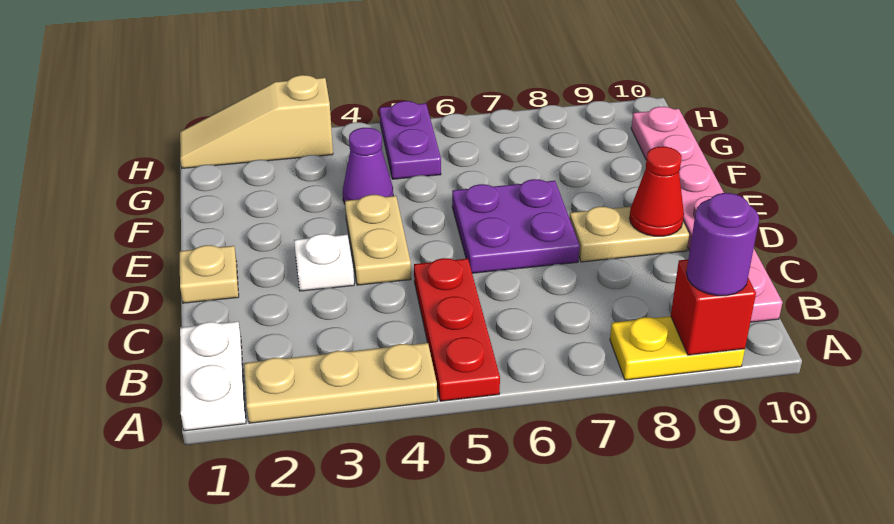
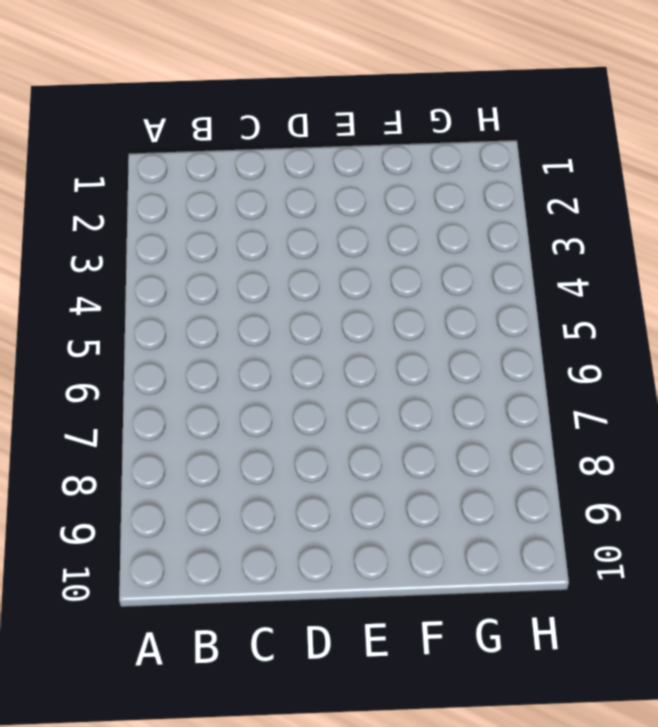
none -> white 1x2 plate [180,321,246,431]
none -> tan 1x3 plate [244,343,437,423]
none -> red 1x3 plate [414,258,500,401]

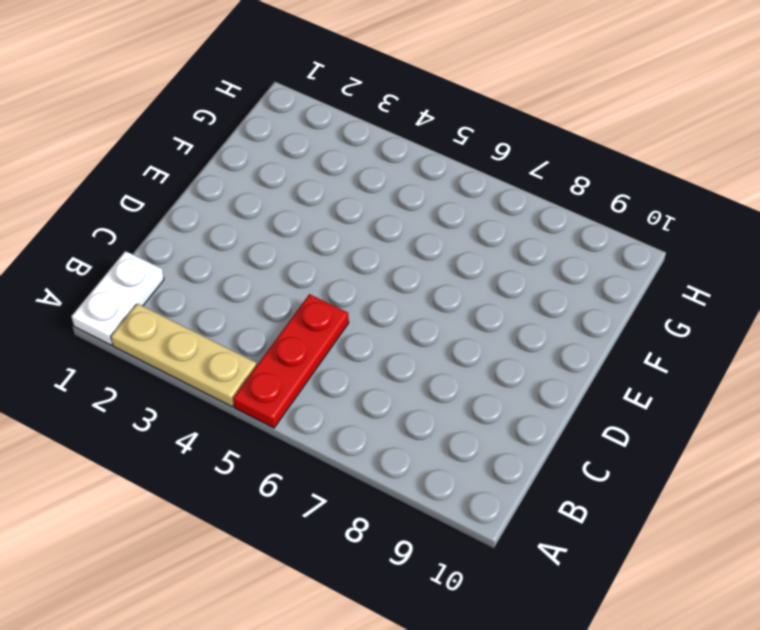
none -> yellow 1x2 plate [610,316,745,380]
none -> pink 1x6 plate [631,107,783,322]
none -> tan 1x1 plate [180,245,239,303]

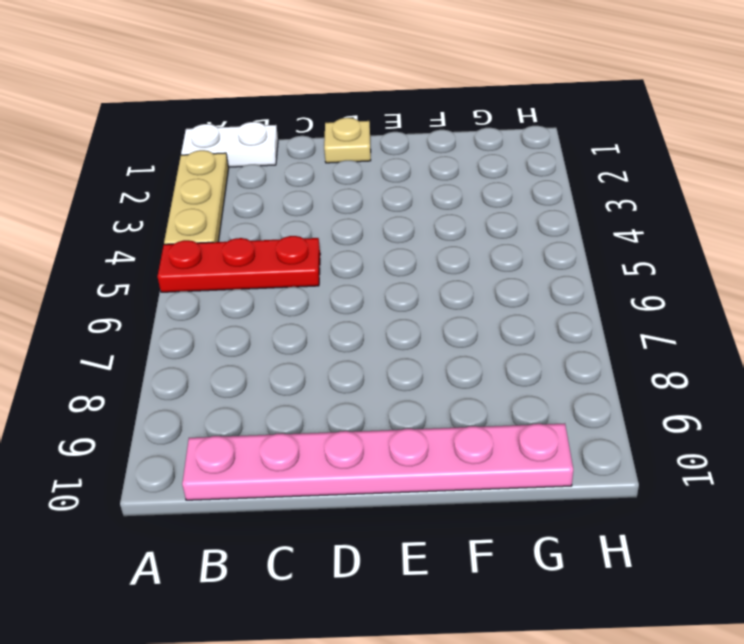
none -> yellow 1x2 plate [610,316,745,380]
none -> white 1x1 plate [294,234,354,291]
none -> tan 1x2 plate [345,195,411,285]

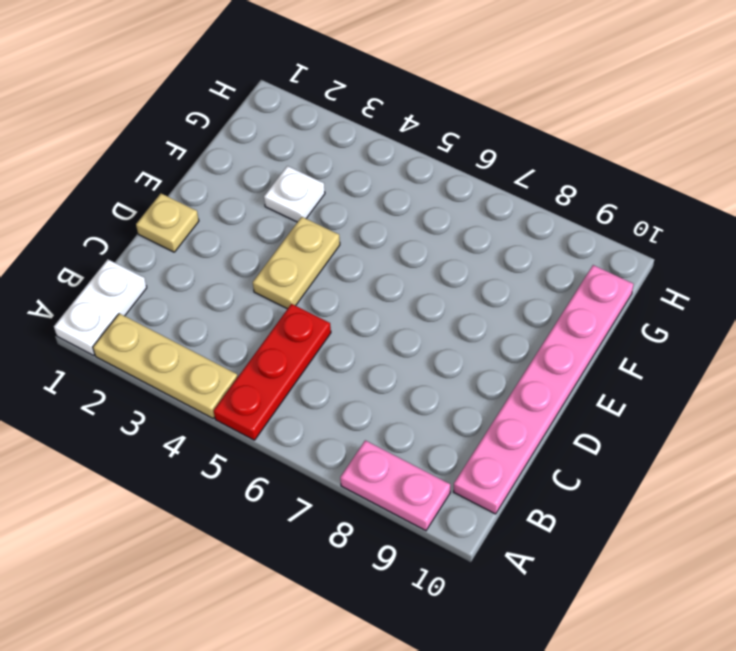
pink 1x2 plate [340,440,450,531] -> yellow 1x2 plate [610,316,745,380]
white 1x1 plate [264,166,325,222] -> white 1x1 plate moved to [294,234,354,291]
none -> purple 2x2 plate [452,179,580,273]
none -> tan 1x2 plate [570,207,689,262]
none -> purple 1x1 cone [343,128,393,204]

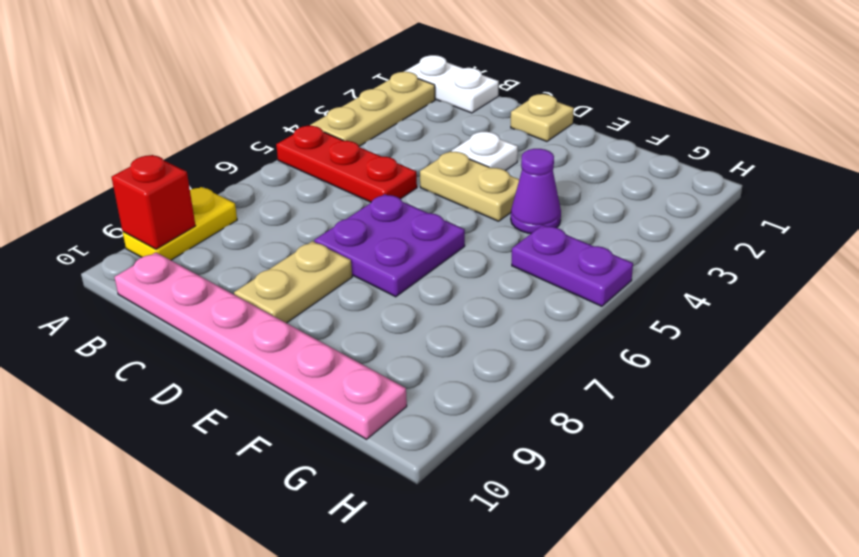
none -> tan 1x3 slope [180,75,333,168]
none -> red 1x1 cone [630,147,684,236]
none -> purple 1x1 round brick [686,193,759,296]

